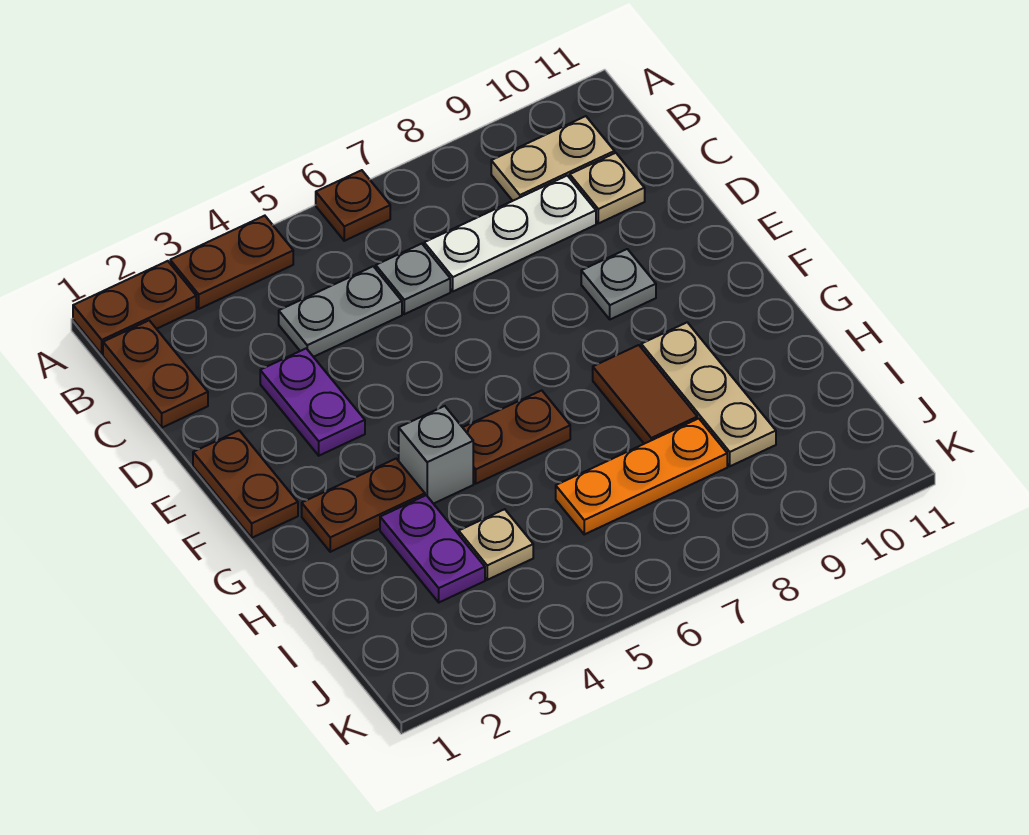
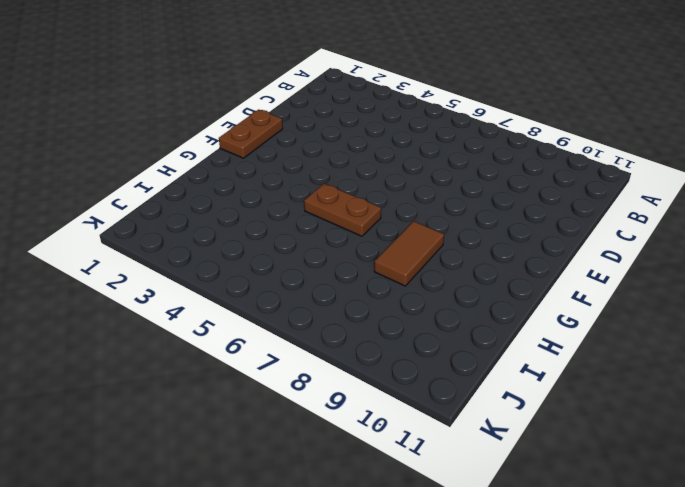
none -> brown 1x2 plate [73,261,196,354]
none -> brown 1x2 plate [170,216,293,309]
none -> brown 1x1 plate [316,170,390,241]

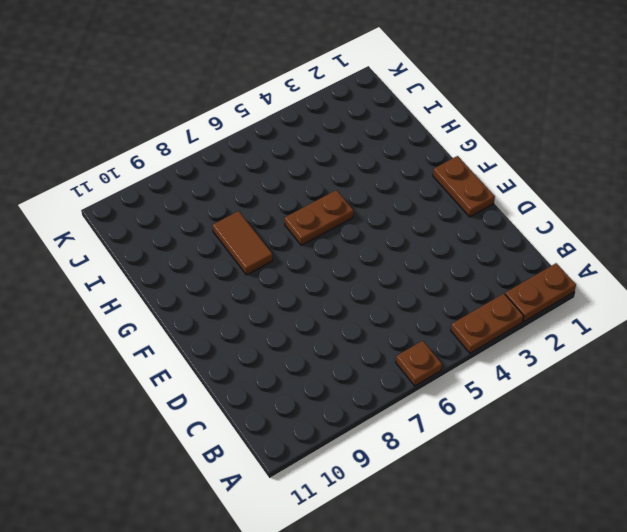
none -> brown 1x2 plate [103,320,208,428]
none -> tan 1x2 plate [491,116,615,201]
none -> grey 1x2 plate [279,266,402,357]

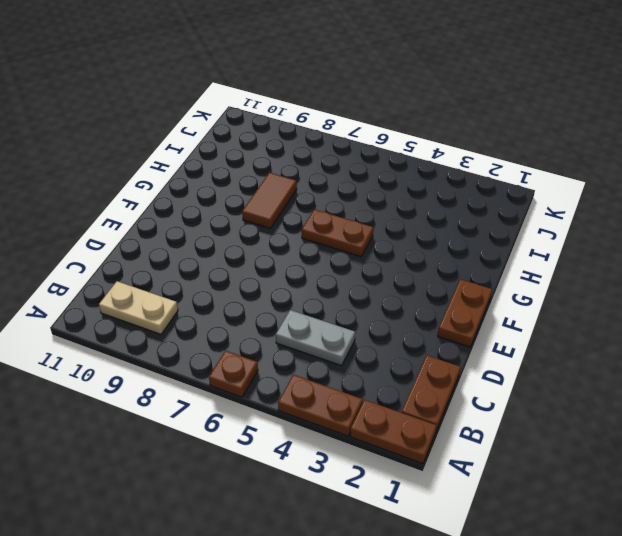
none -> grey 1x1 plate [376,244,450,314]
none -> white 1x3 plate [424,176,596,291]
none -> tan 1x1 plate [570,153,645,223]

